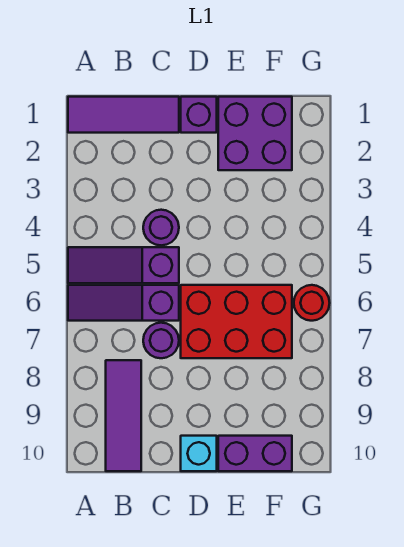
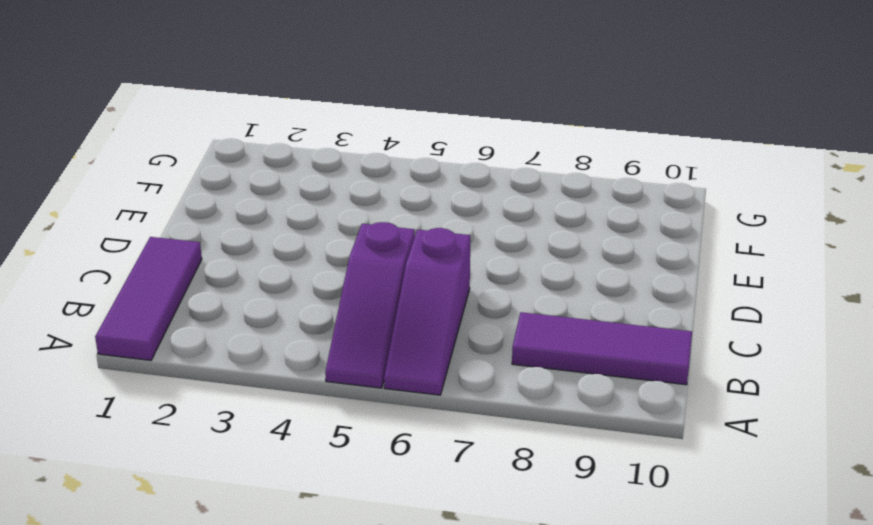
none -> purple 1x1 round brick [143,210,179,245]
none -> purple 1x1 round brick [143,323,179,358]
none -> purple 1x1 brick [181,97,217,133]

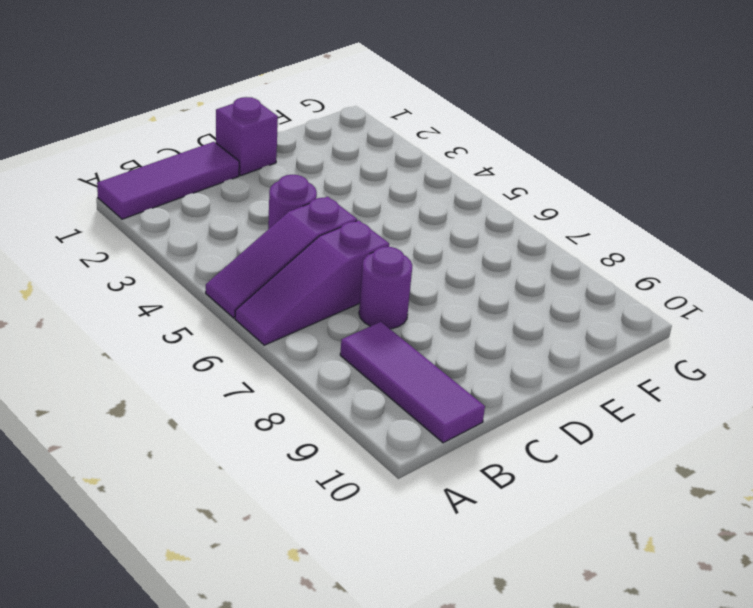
none -> red 2x3 brick [181,285,292,358]
none -> cyan 1x1 brick [181,436,217,471]
none -> purple 2x2 brick [218,97,292,170]

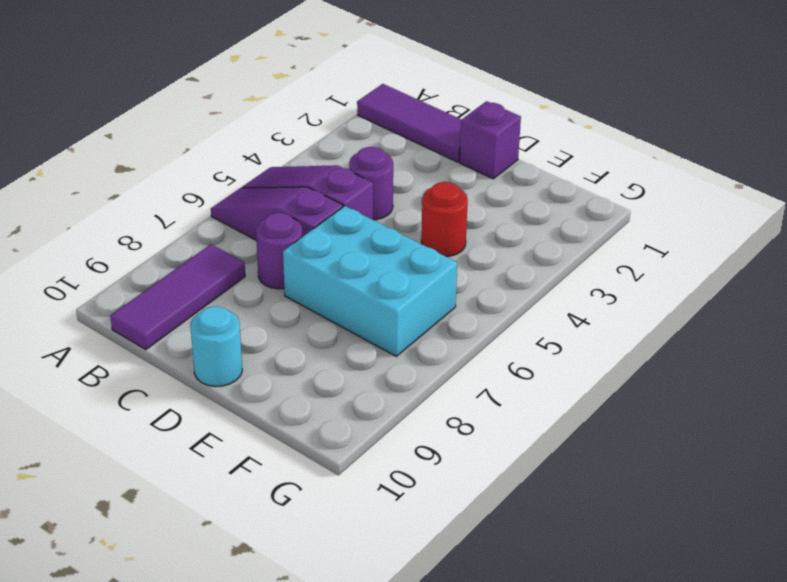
cyan 2x3 brick [283,206,457,356] -> red 2x3 brick [181,285,292,358]
cyan 1x1 round brick [191,306,242,387] -> cyan 1x1 brick [181,436,217,471]
red 1x1 round brick [421,182,468,257] -> red 1x1 round brick moved to [294,285,330,321]
none -> purple 2x2 brick [218,97,292,170]
none -> purple 1x2 brick [218,436,292,471]

